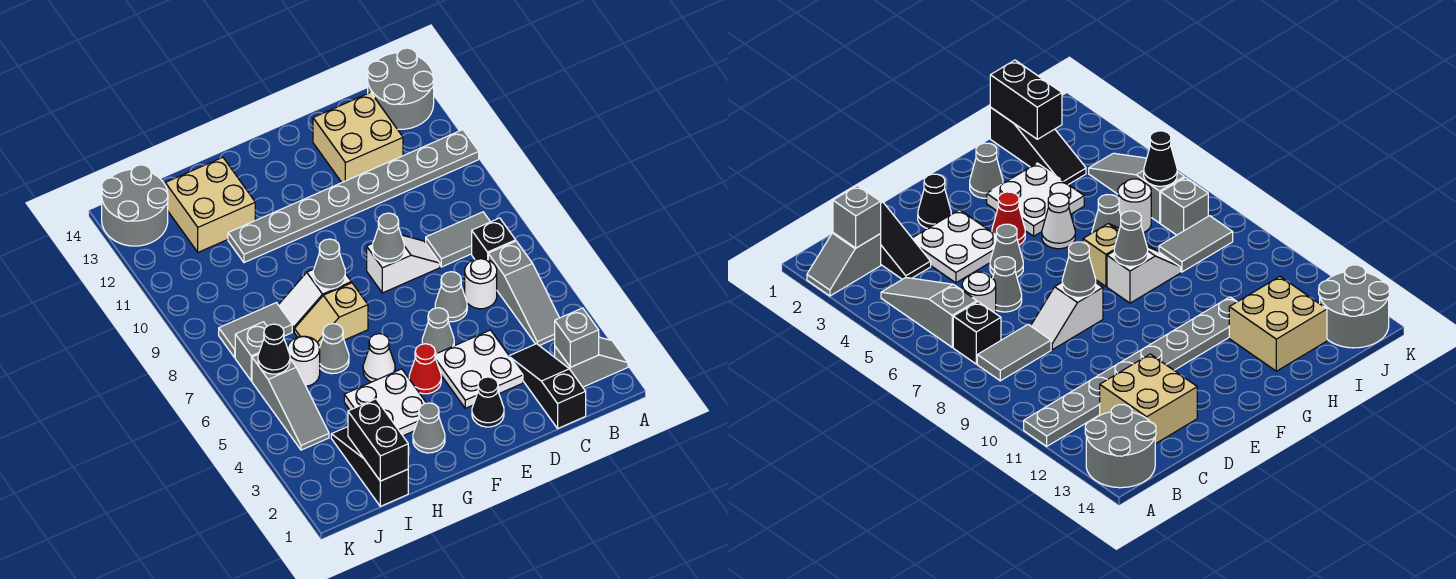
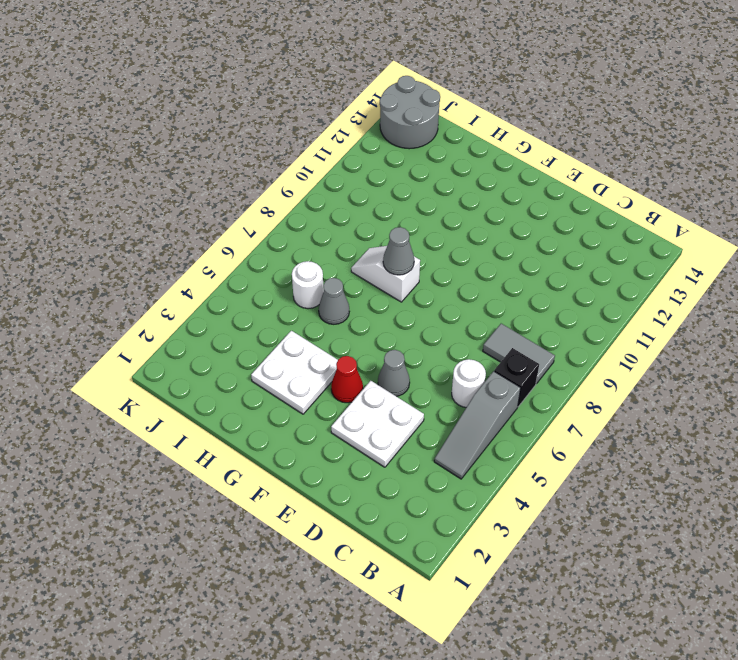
none -> grey 1x2 slope [555,337,628,387]
none -> grey 1x8 plate [228,130,479,263]
none -> grey 2x2 round brick [367,48,434,129]
none -> black 1x3 slope [510,344,586,428]

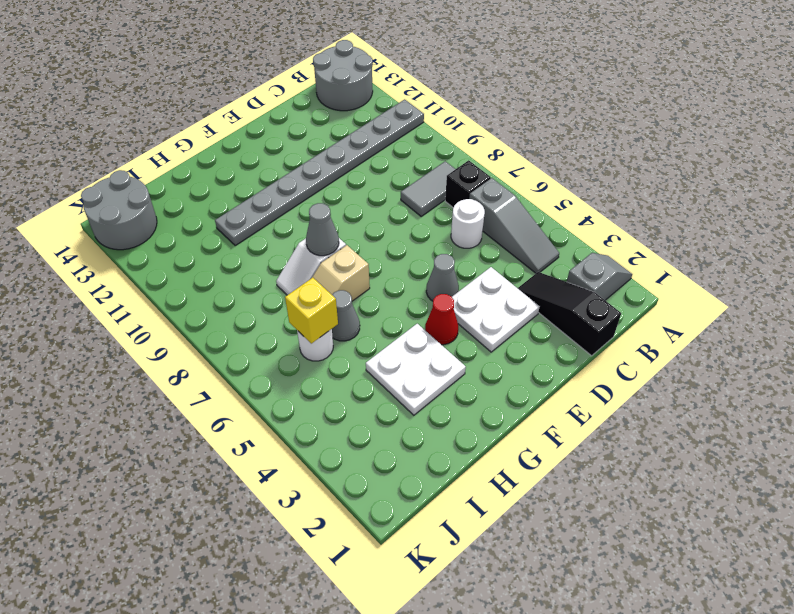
yellow 1x1 brick [285,278,338,343] -> none
none -> tan 2x2 brick [313,92,403,182]
none -> grey 1x1 cone [435,272,467,322]
none -> white 1x2 slope [367,235,440,293]
none -> black 1x1 cone [472,377,504,427]

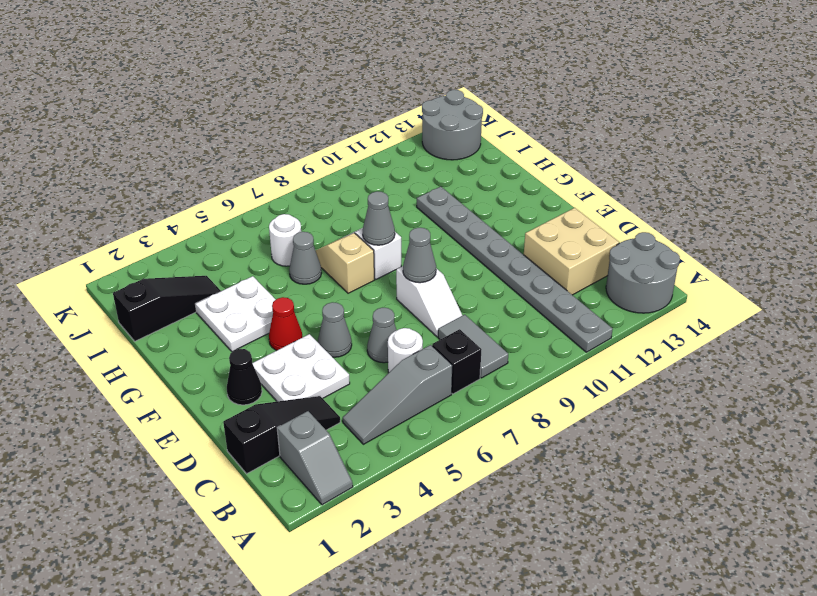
none -> grey 1x1 cone [413,403,445,453]
none -> white 1x1 cone [363,334,395,382]
none -> tan 2x2 brick [165,157,255,252]
none -> grey 1x2 tile [219,303,292,358]

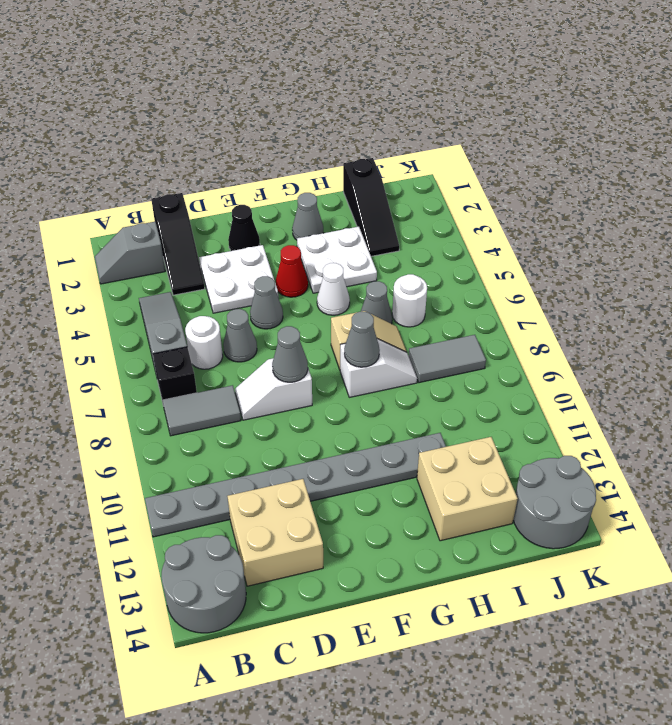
none -> grey 1x3 slope [252,355,329,450]
none -> grey 1x1 brick [235,322,267,381]
none -> grey 1x1 brick [555,308,599,367]
none -> black 1x2 brick [348,399,408,481]

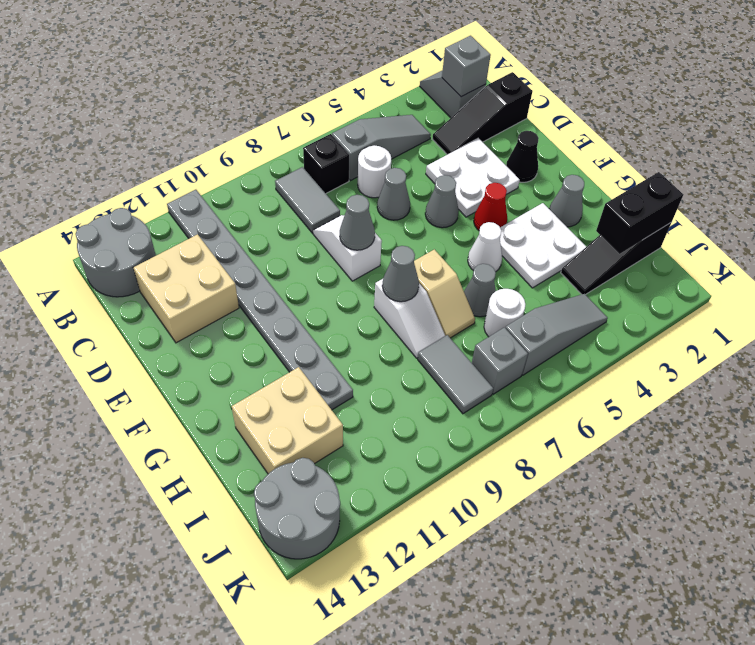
none -> black 1x1 cone [258,324,290,374]

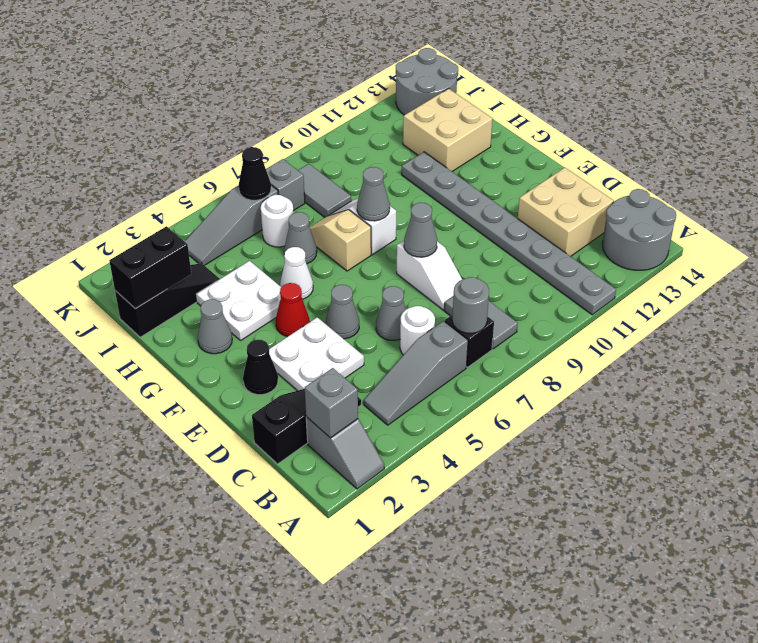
grey 1x1 round brick [452,277,489,333] -> none

